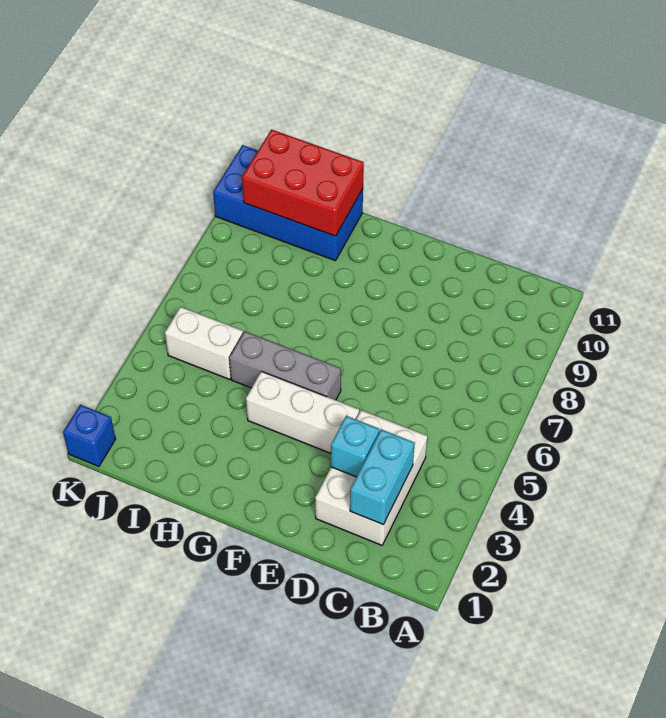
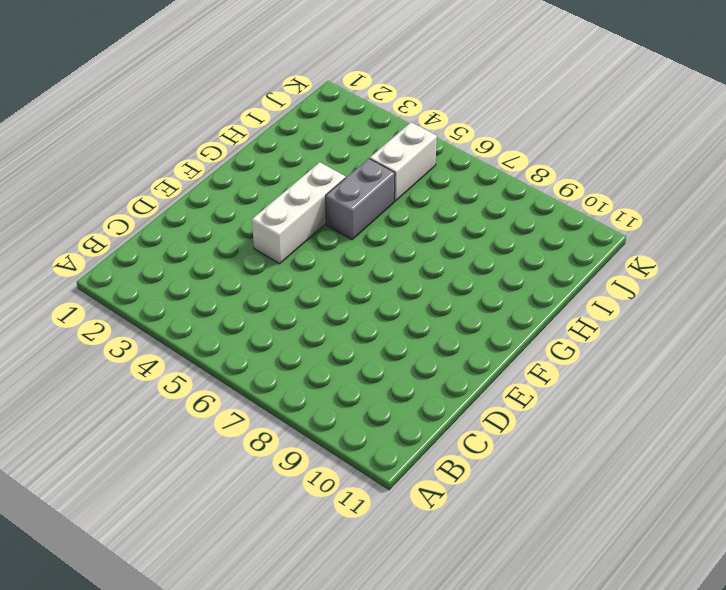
grey 1x2 brick [326,158,395,240] -> grey 1x3 brick [229,331,341,400]
none -> white 2x3 brick [315,410,427,545]
none -> blue 2x4 brick [213,145,363,261]

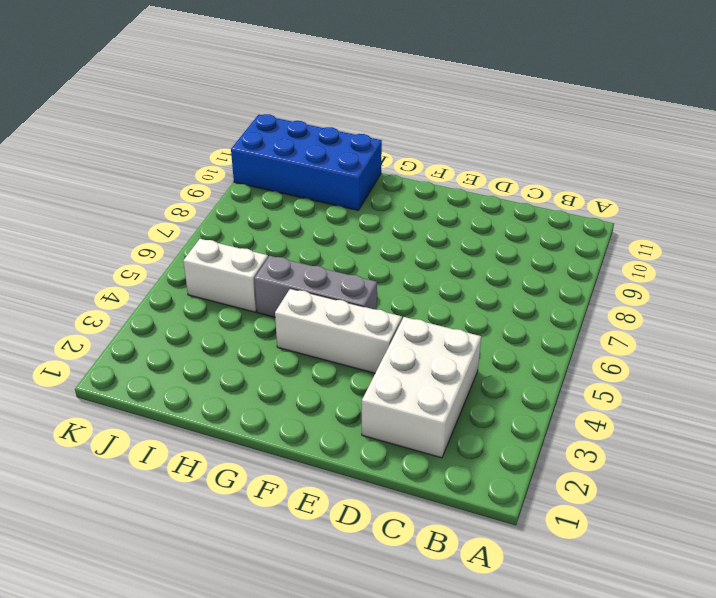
none -> blue 1x1 brick [63,405,115,466]
none -> cyan 1x2 brick [350,430,415,524]

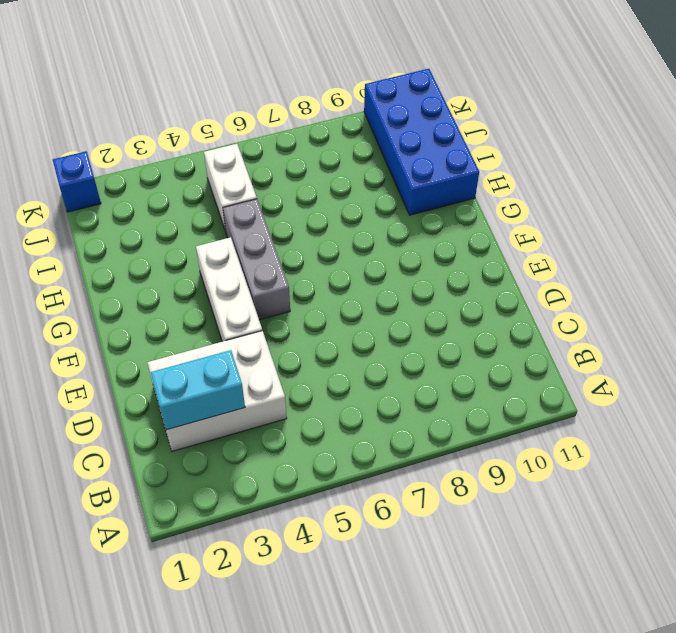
none -> cyan 1x1 brick [331,416,379,477]
none -> red 2x3 brick [242,130,364,236]

